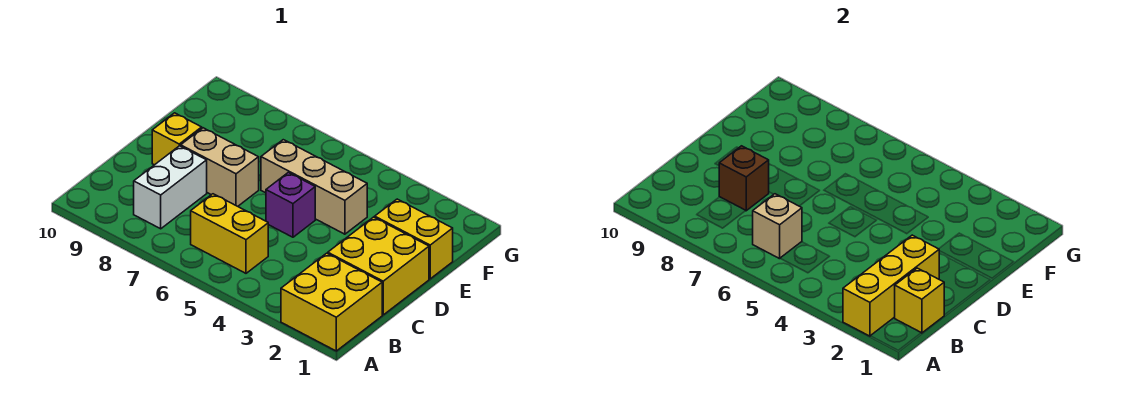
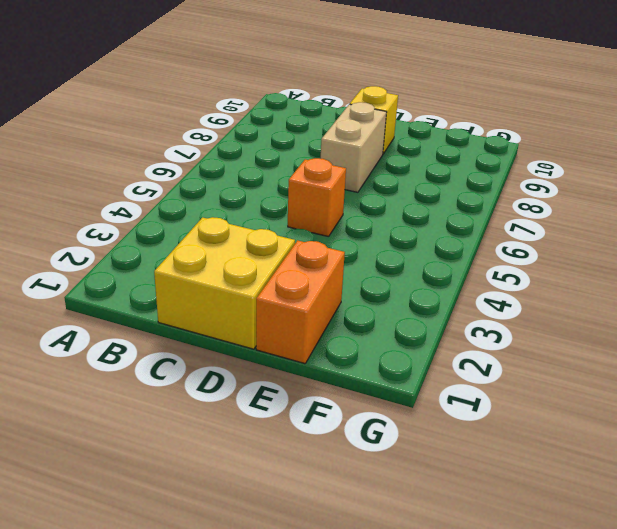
orange 1x1 brick [288,158,346,237] -> purple 1x1 brick [266,172,315,237]
orange 1x2 brick [256,240,345,364] -> yellow 1x2 brick [375,199,453,279]
none -> yellow 2x2 brick [281,253,382,351]
none -> yellow 1x2 brick [191,194,268,273]
none -> white 1x2 brick [134,146,207,229]

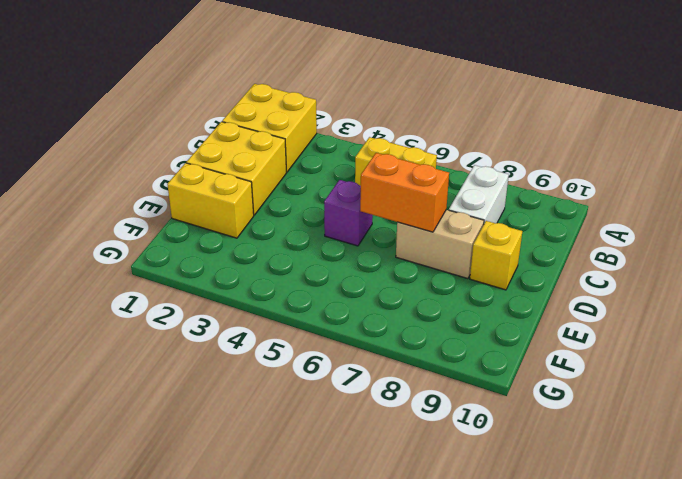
orange 1x2 brick [360,153,449,232] -> none
none -> tan 1x3 brick [261,140,367,234]
none -> yellow 1x3 brick [843,235,939,336]
none -> yellow 1x1 brick [895,268,944,333]

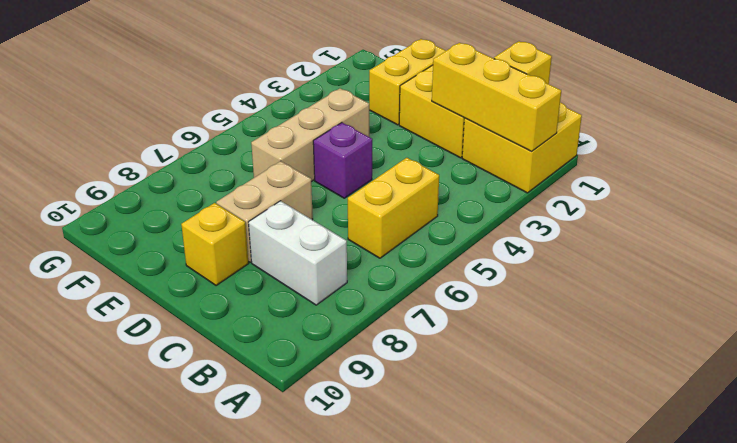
none -> tan 1x1 brick [753,194,802,259]
none -> brown 1x1 brick [719,146,769,211]

